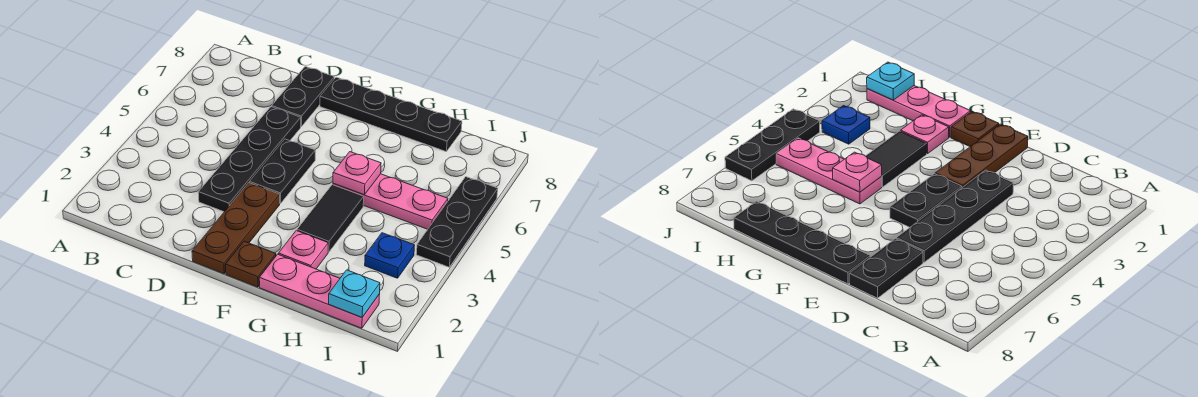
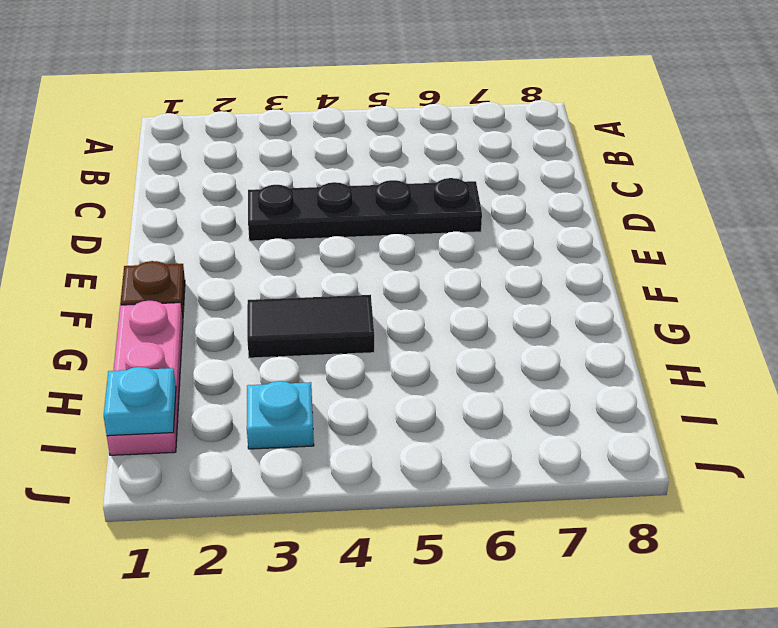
cyan 1x1 plate [247,381,314,449] -> blue 1x1 plate [365,233,415,278]
none -> black 1x2 plate [272,66,334,127]
none -> brown 1x3 plate [192,183,280,274]
none -> black 1x2 plate [250,139,315,203]

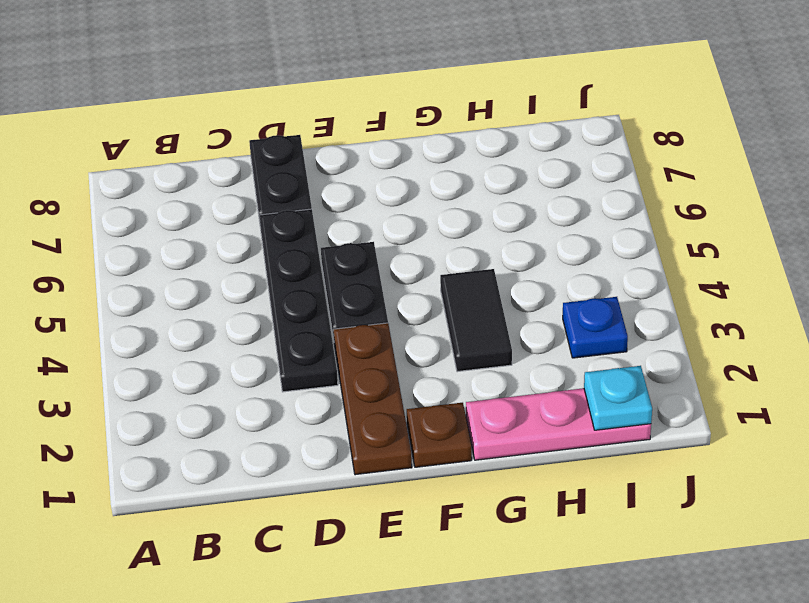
none -> black 1x4 plate [320,77,462,152]
none -> pink 1x1 plate [278,231,328,269]
none -> pink 1x3 plate [333,174,448,229]

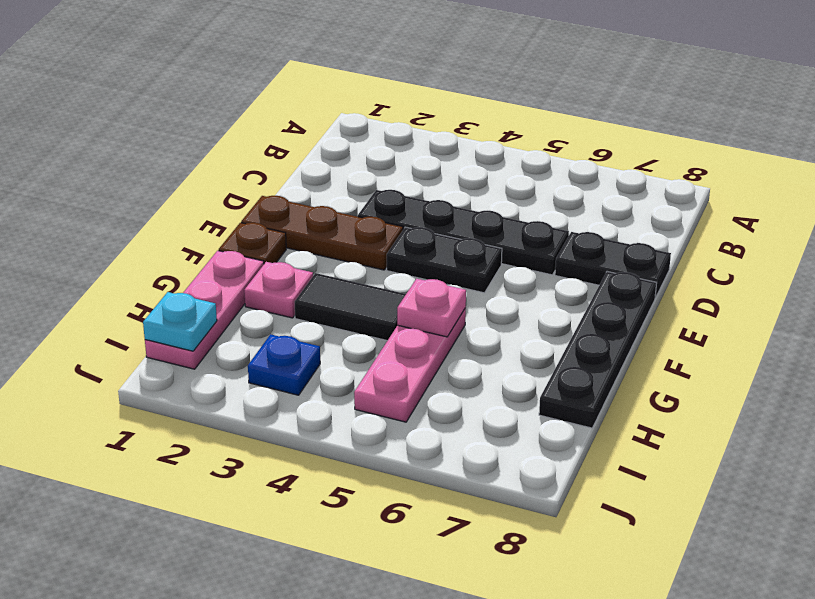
none -> black 1x3 plate [416,177,498,267]

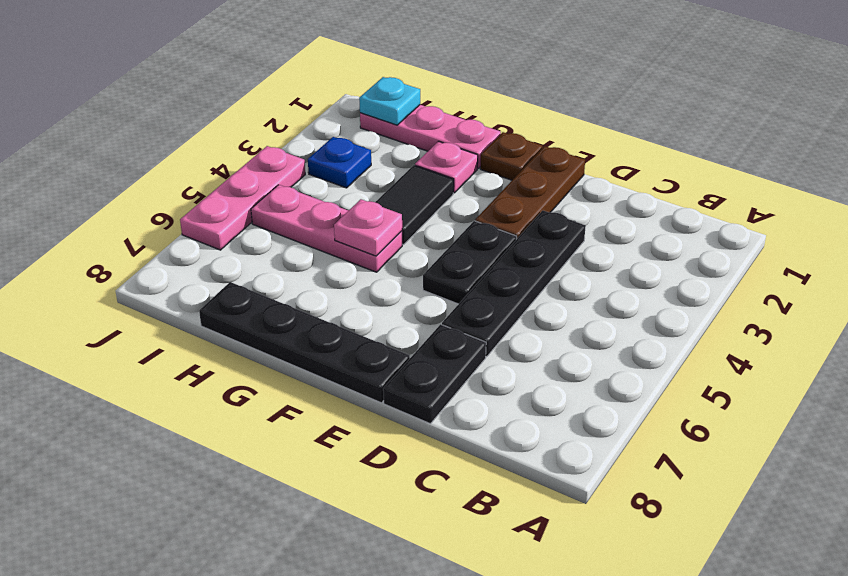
pink 1x3 plate [180,146,305,250] -> black 1x3 plate [416,177,498,267]

